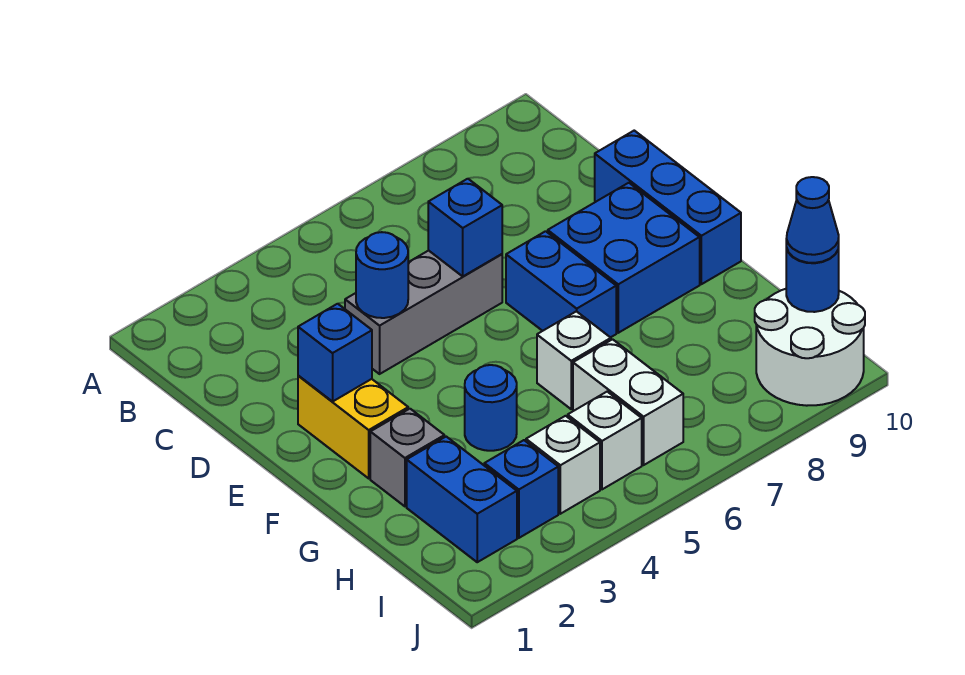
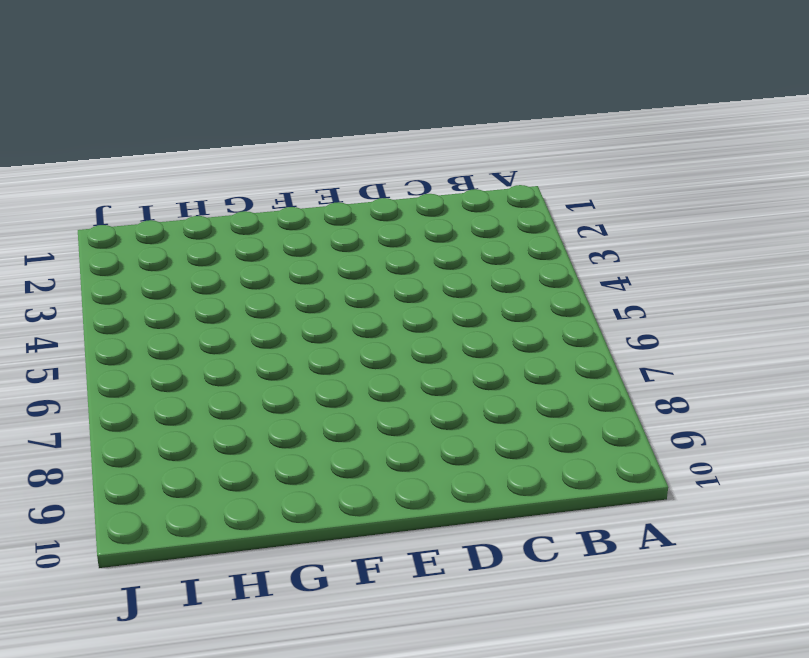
none -> grey 1x3 brick [345,251,502,374]
none -> blue 1x3 brick [595,131,741,284]
none -> yellow 1x2 brick [298,376,408,478]

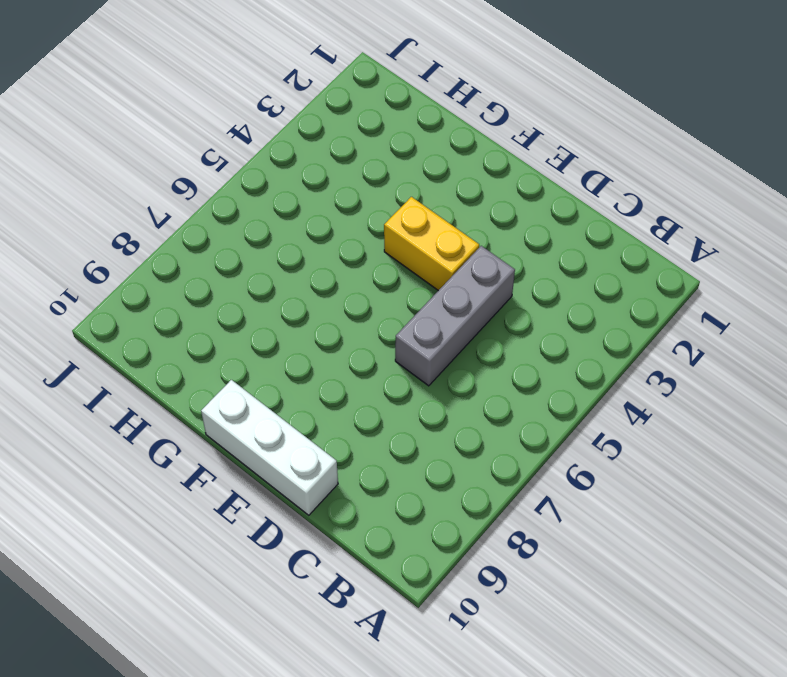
white 1x3 brick [201,380,338,515] -> blue 1x3 brick [595,131,741,284]
yellow 1x2 brick [384,197,479,291] -> yellow 1x2 brick moved to [298,376,408,478]
none -> blue 1x2 brick [506,231,616,338]
none -> blue 2x2 brick [548,183,700,333]
none -> grey 1x1 brick [370,409,444,506]

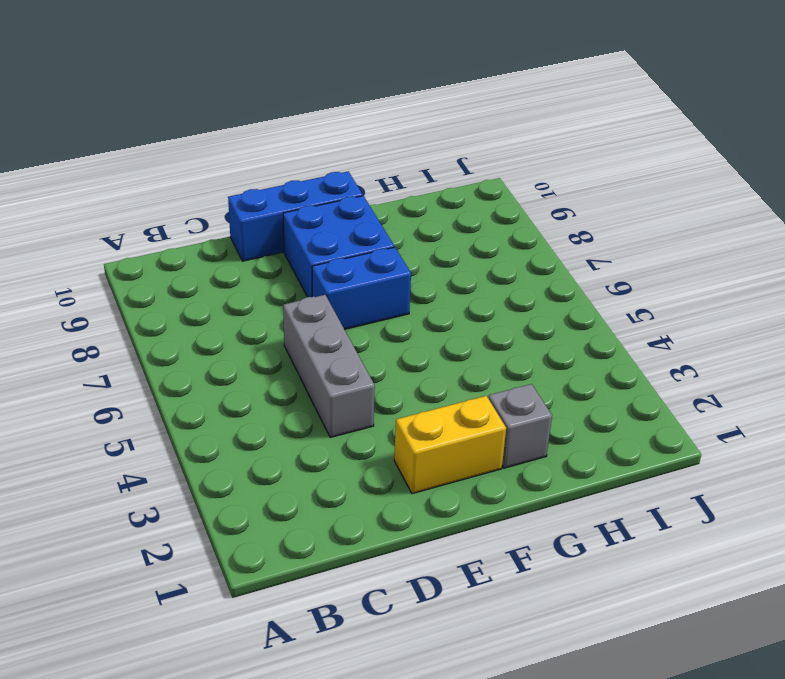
none -> blue 1x1 round brick [465,365,517,451]
none -> white 1x1 brick [537,311,611,409]
none -> blue 1x2 brick [407,437,517,562]

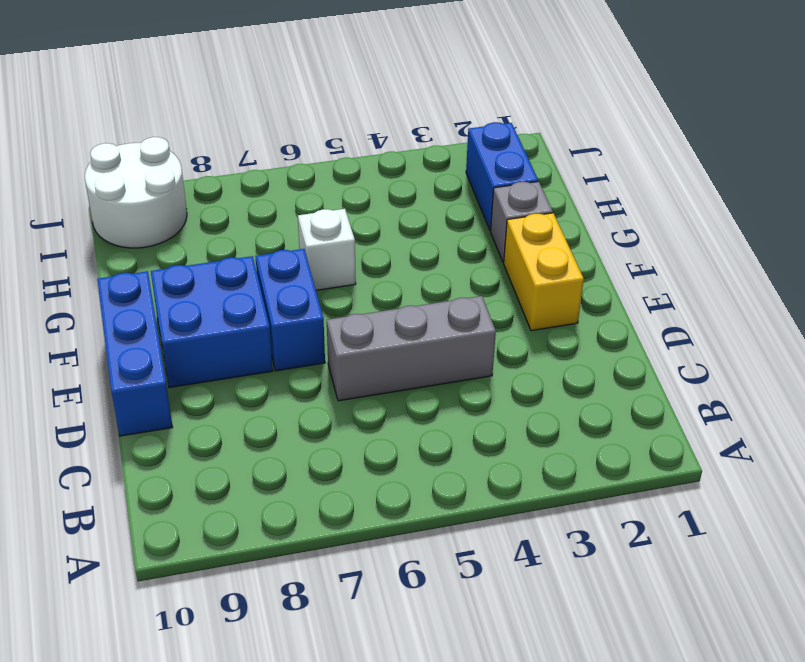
none -> blue 1x1 round brick [465,365,517,451]
none -> white 1x2 brick [573,339,683,465]
none -> blue 1x1 brick [484,440,558,538]

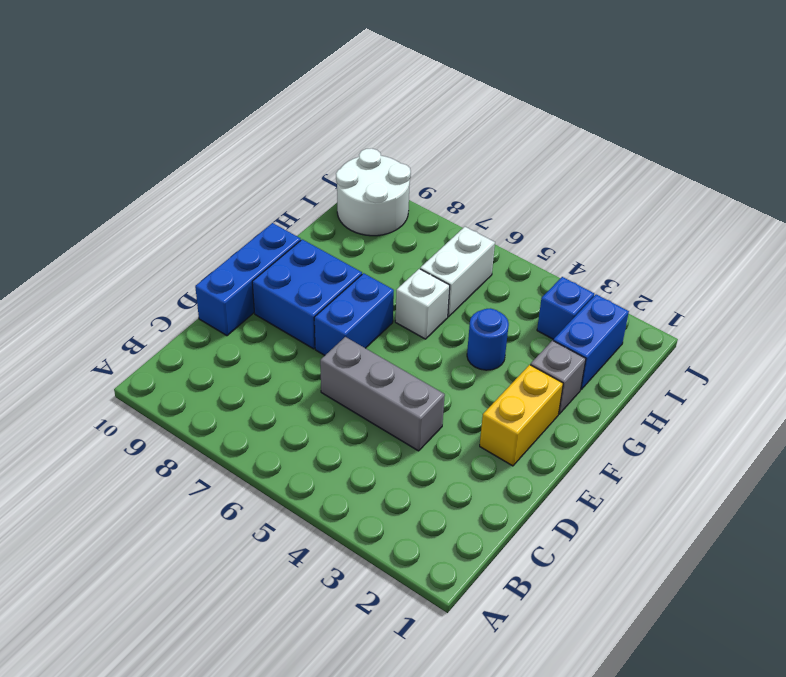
none -> white 1x1 brick [526,416,600,514]
none -> white 1x1 brick [568,392,642,489]
none -> blue 1x1 round brick [356,232,408,318]

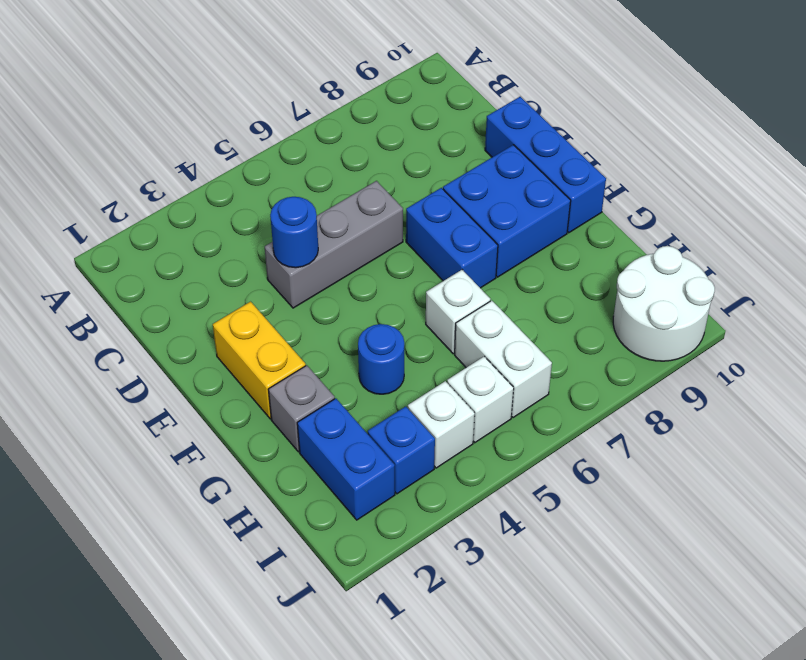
none -> blue 1x1 brick [428,179,502,276]
none -> blue 1x1 brick [298,304,372,402]
none -> blue 1x1 round brick [786,247,839,312]

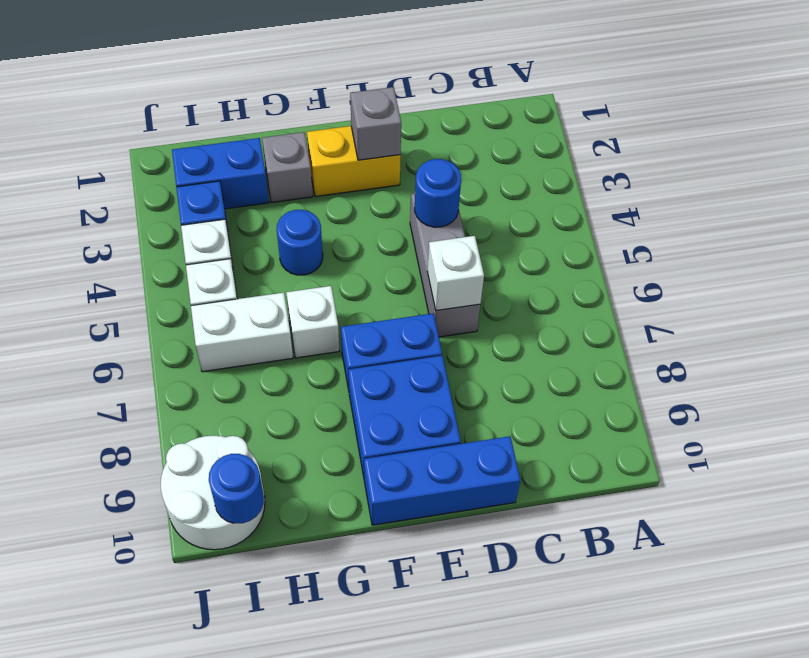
white 1x1 brick [427,236,484,311] -> blue 1x1 brick [428,179,502,276]
grey 1x1 brick [350,87,401,160] -> blue 1x1 brick [298,304,372,402]
none -> blue 1x1 cone [786,177,839,263]

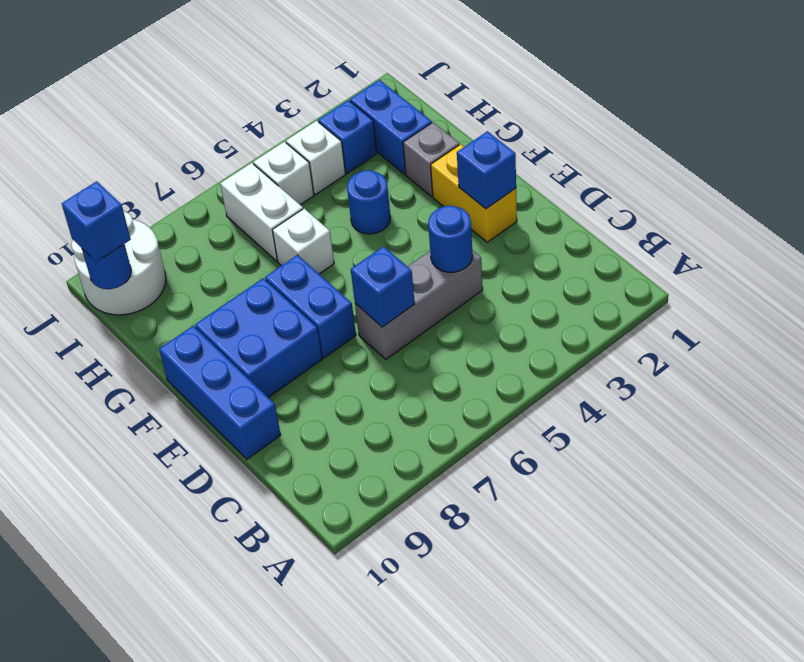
blue 1x1 brick [62,181,131,262] -> blue 1x1 cone [786,177,839,263]

